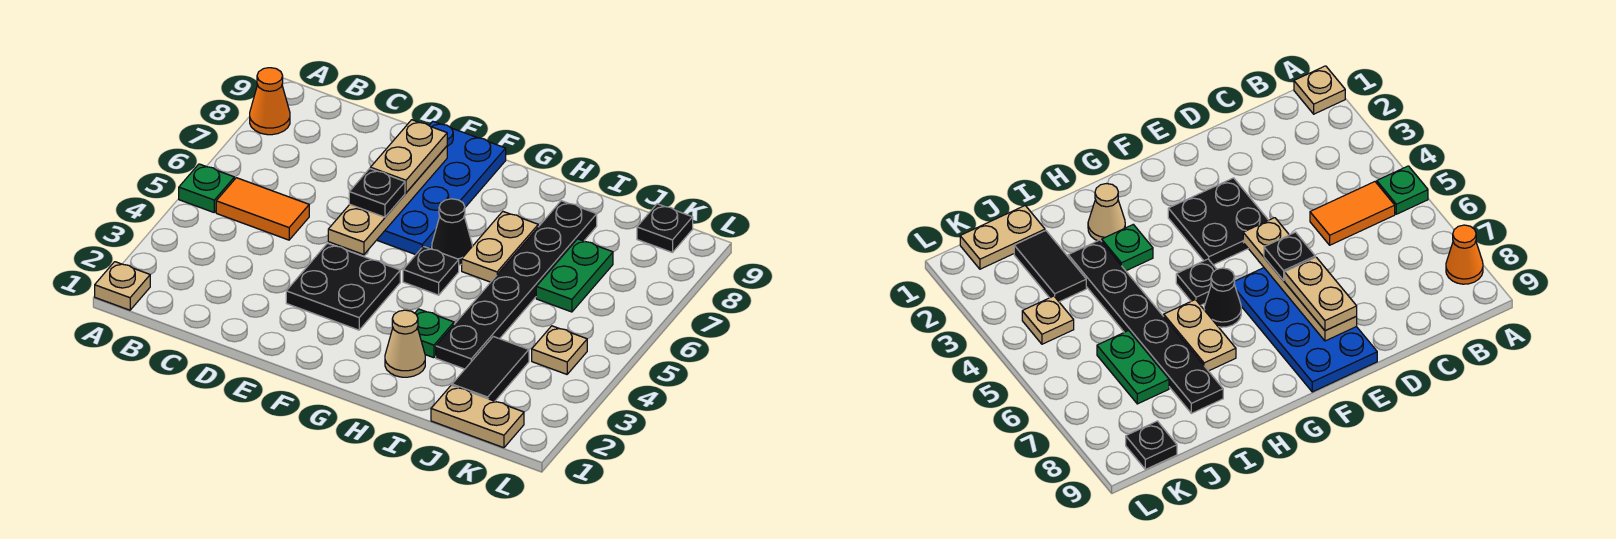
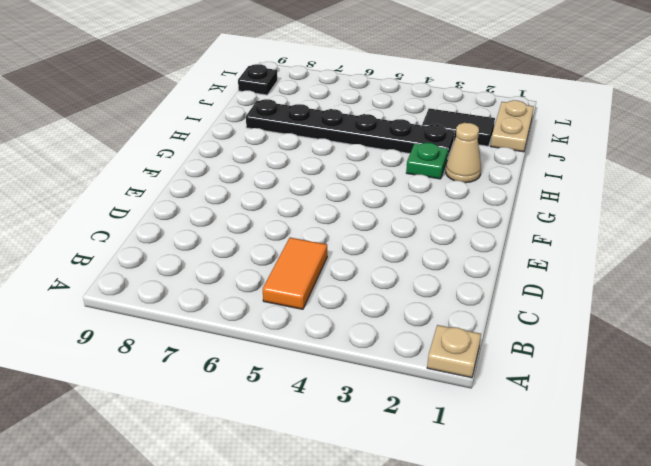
none -> green 1x1 plate [179,164,234,212]
none -> orange 1x1 cone [250,68,290,135]
none -> black 2x2 plate [286,243,400,330]

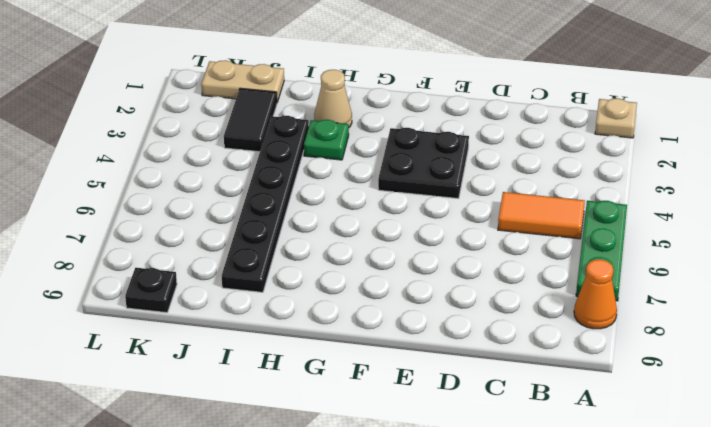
green 1x3 plate [576,201,627,301] -> green 1x1 plate [179,164,234,212]
none -> blue 2x4 plate [377,121,506,255]
none -> black 1x1 plate [403,246,459,295]
none -> black 1x1 cone [432,199,472,265]

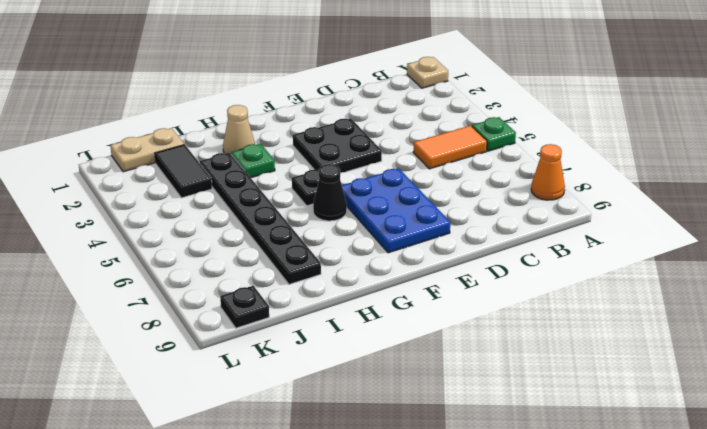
blue 2x3 plate [342,168,450,253] -> blue 2x4 plate [377,121,506,255]
none -> tan 1x2 plate [462,212,538,282]
none -> green 1x2 plate [536,239,613,312]
none -> tan 1x1 plate [532,326,587,374]

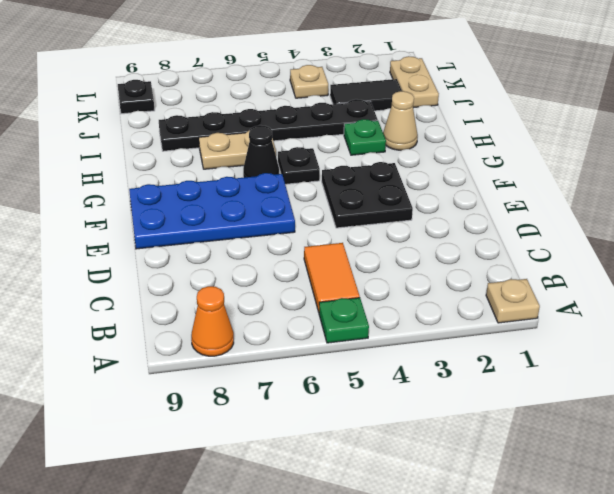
none -> green 1x2 plate [536,239,613,312]
none -> tan 1x4 plate [328,146,447,255]
none -> black 1x1 plate [349,169,405,217]

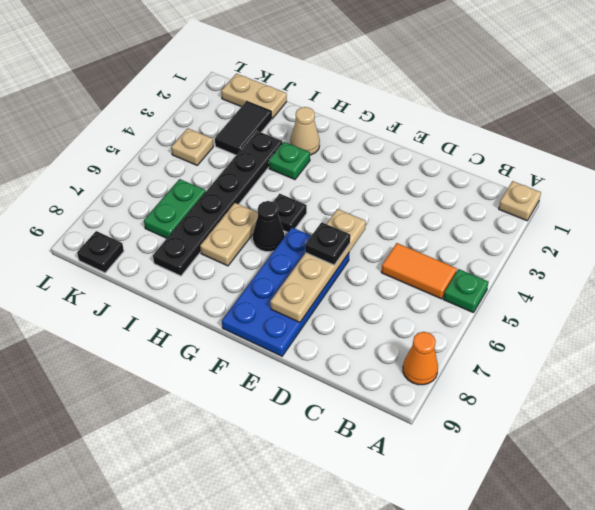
none -> black 2x2 plate [286,243,400,330]
none -> tan 1x2 plate [370,120,447,193]

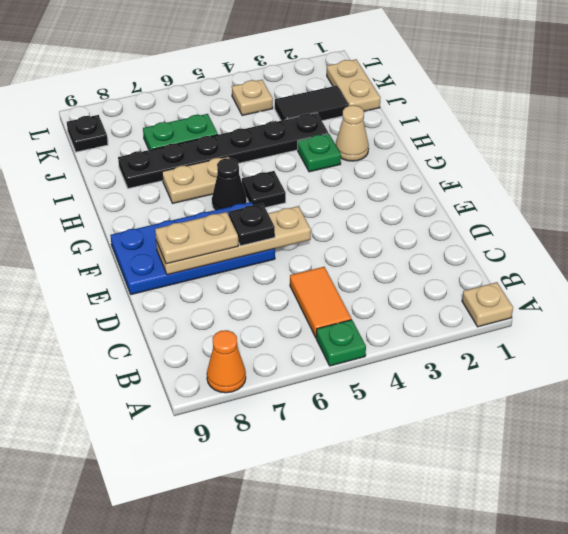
none -> black 2x2 plate [286,243,400,330]

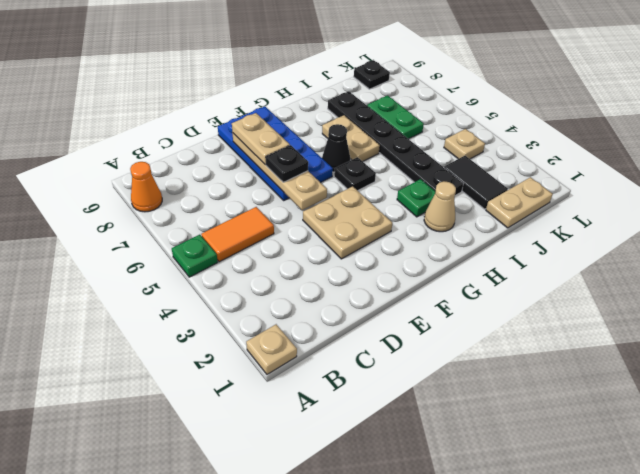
tan 2x2 plate [303,186,392,259] -> black 2x2 plate [286,243,400,330]

